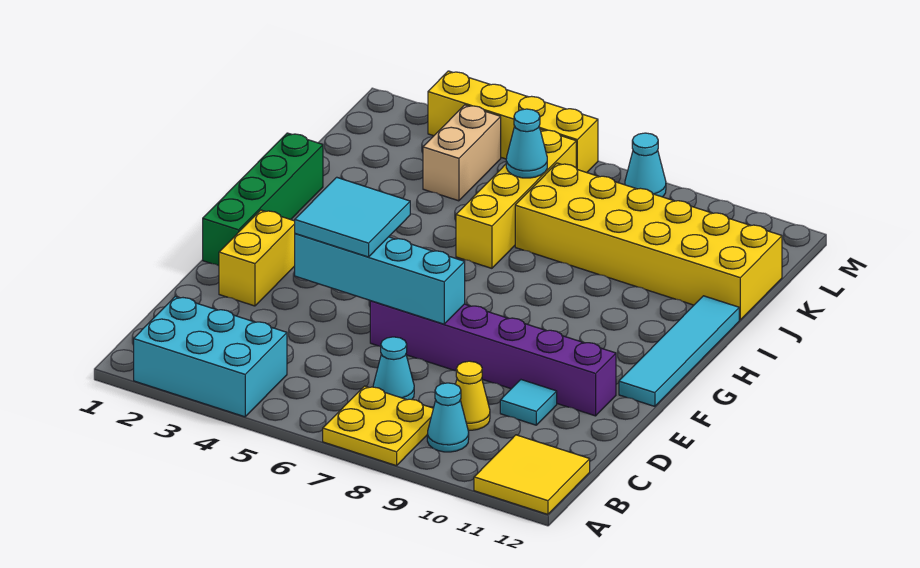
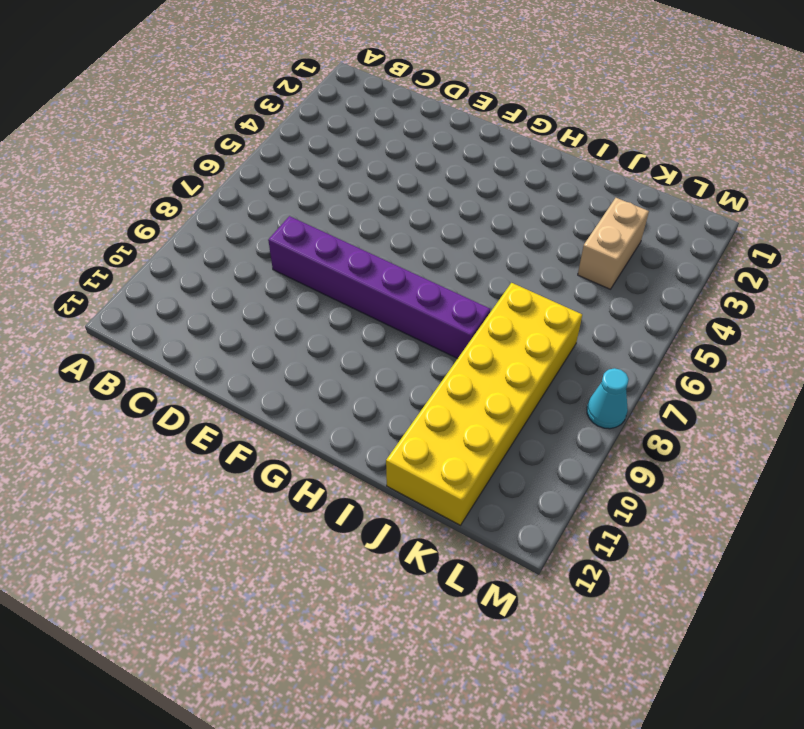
purple 1x6 brick [268,216,490,359] -> purple 1x6 brick turned to [370,301,616,416]
tan 1x2 brick [578,198,649,289] -> tan 1x2 brick turned to [423,105,501,201]
none -> cyan 2x3 brick [134,296,287,417]
none -> yellow 2x2 plate [323,386,433,466]
none -> yellow 2x2 tile [474,435,590,514]

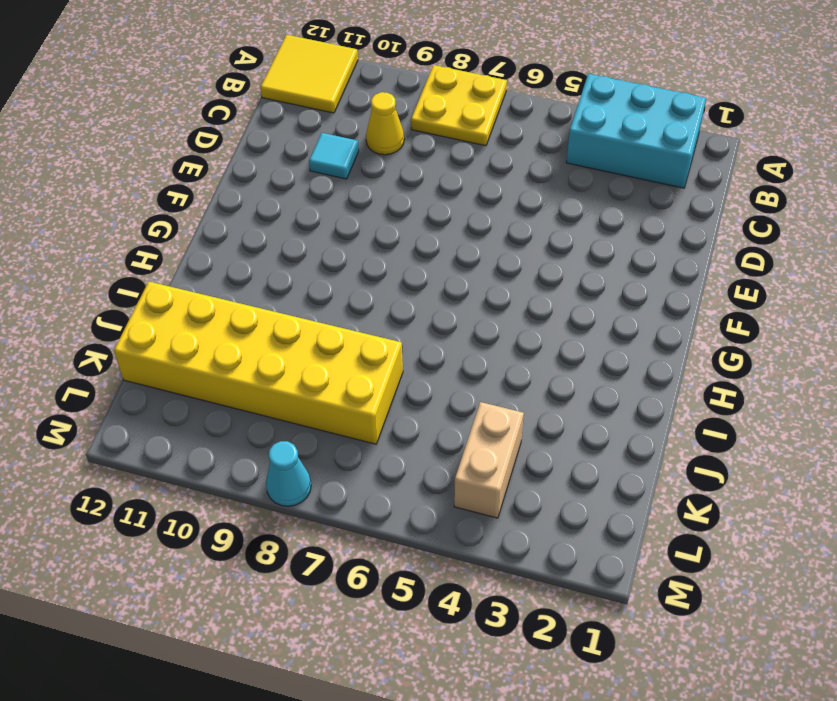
none -> cyan 1x1 cone [427,383,469,452]
none -> cyan 1x1 cone [373,337,414,400]
none -> yellow 1x2 brick [219,210,295,306]

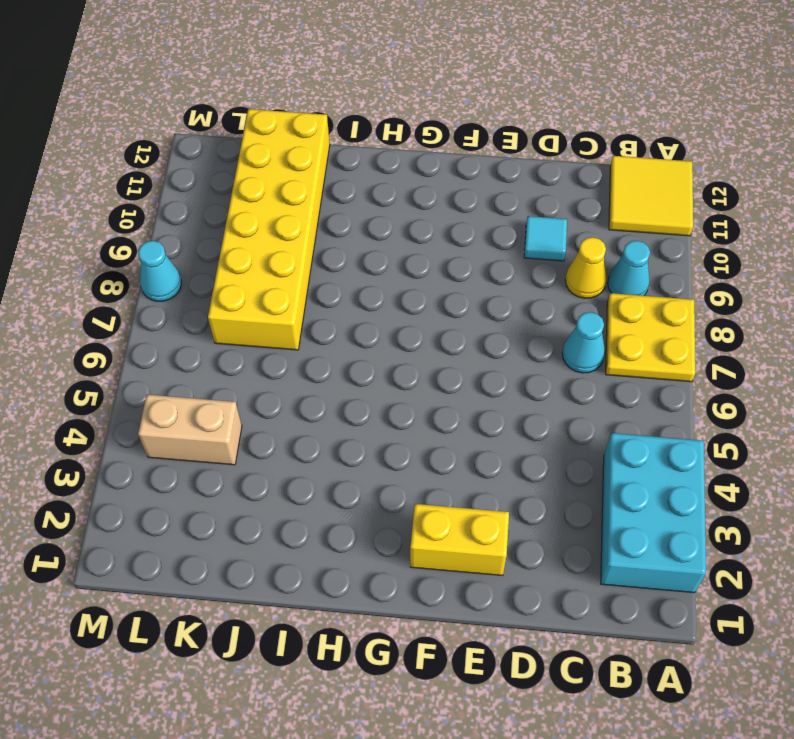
none -> purple 1x6 brick [370,301,616,416]
none -> green 1x4 brick [203,133,323,266]
none -> cyan 1x4 tile [619,296,739,406]

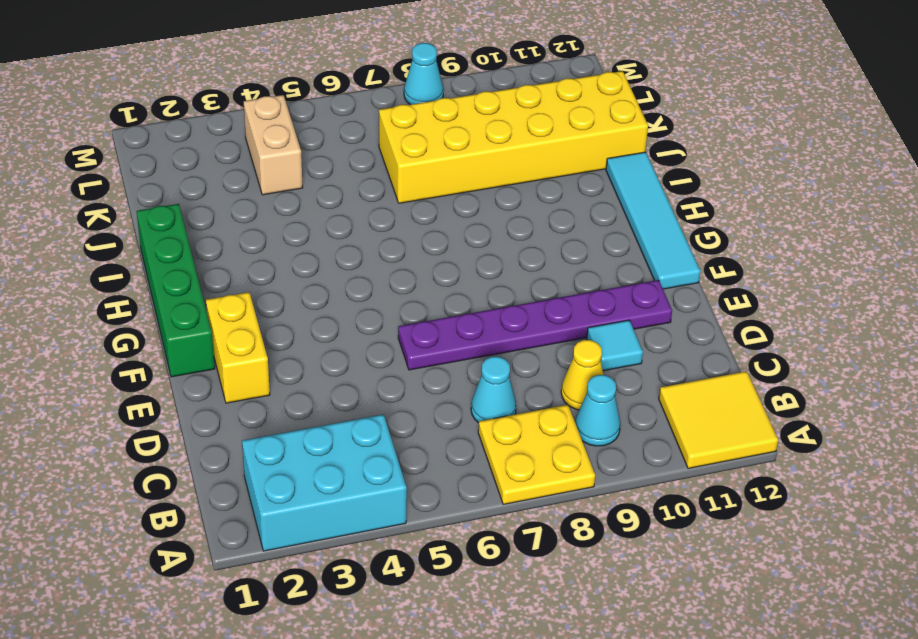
purple 1x6 plate [398,280,672,370] -> purple 1x6 brick [370,301,616,416]
none -> yellow 1x4 brick [456,129,576,268]
none -> yellow 1x4 brick [428,71,598,173]
none -> cyan 1x4 brick [295,234,465,324]

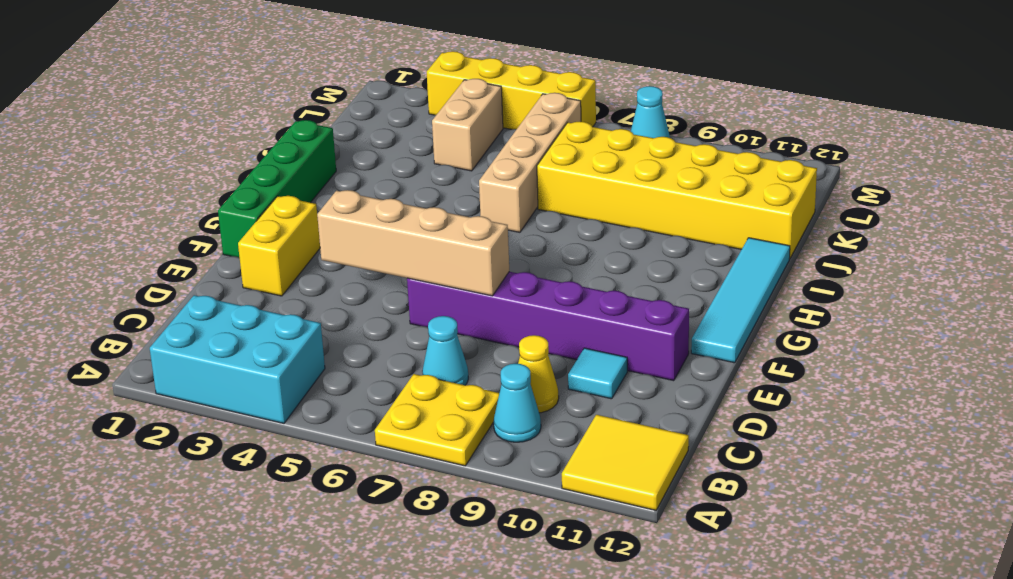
tan 1x4 brick [317,190,509,296] -> cyan 1x4 brick [295,234,465,324]
tan 1x4 brick [479,93,581,232] -> yellow 1x4 brick [456,129,576,268]
none -> cyan 1x1 cone [506,109,547,178]
none -> cyan 2x2 tile [295,177,410,257]

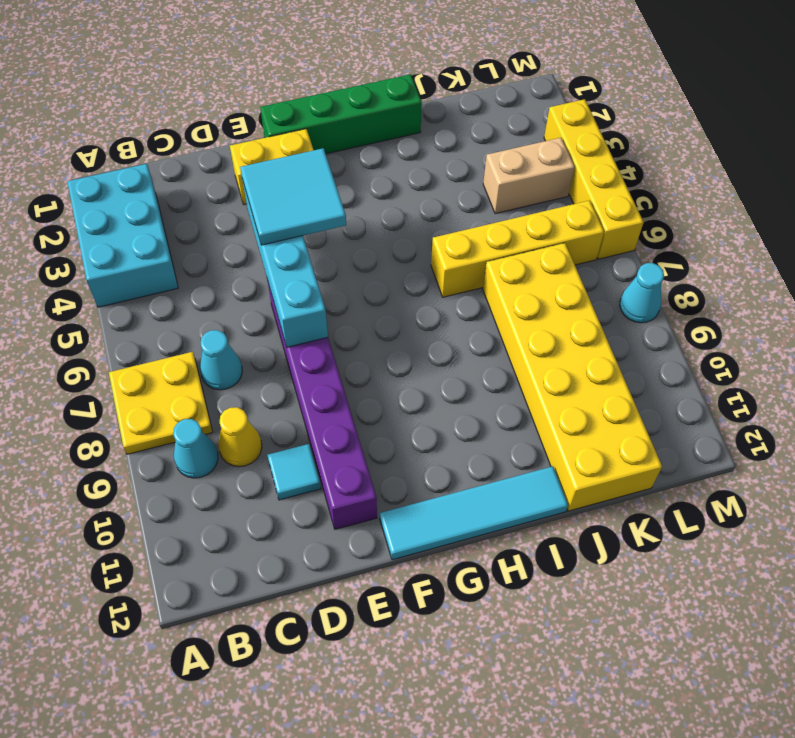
none -> yellow 2x2 tile [474,435,590,514]
none -> cyan 1x1 cone [506,109,547,178]

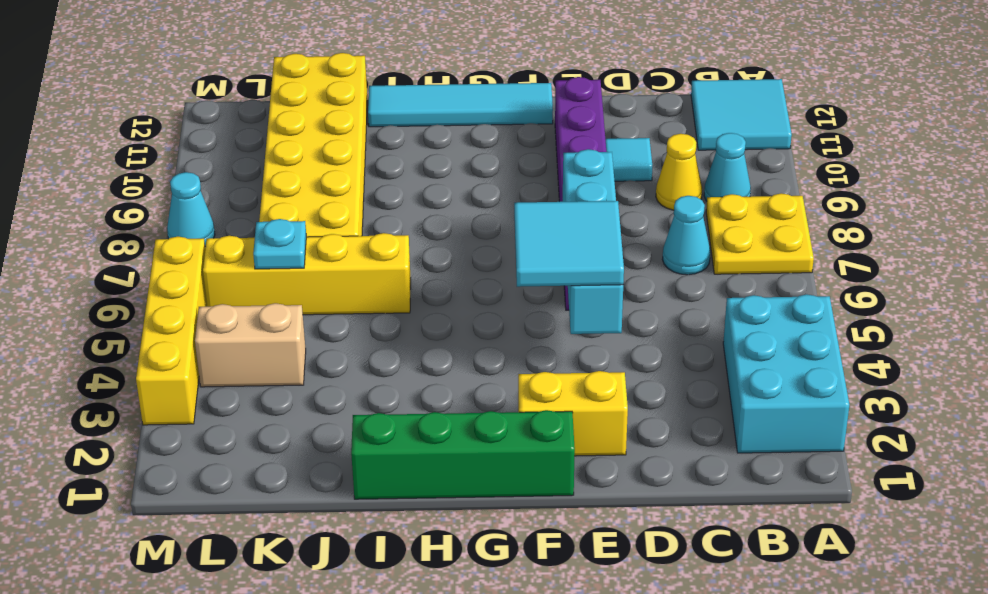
cyan 2x2 tile [691,79,792,150] -> yellow 2x2 tile [474,435,590,514]
cyan 1x1 plate [253,219,306,269] -> cyan 1x1 cone [506,109,547,178]

